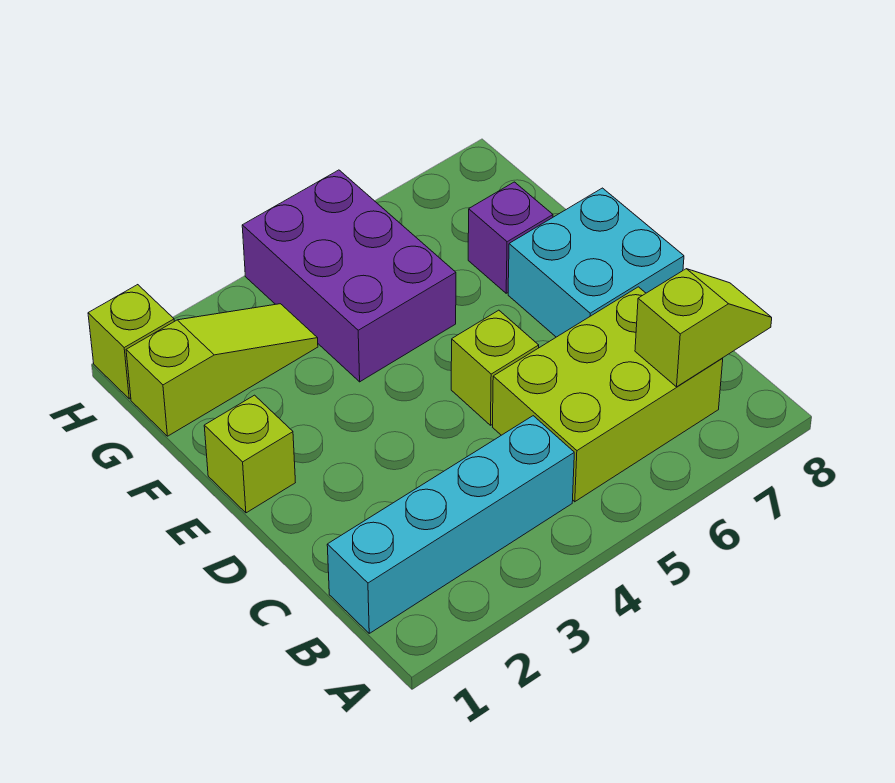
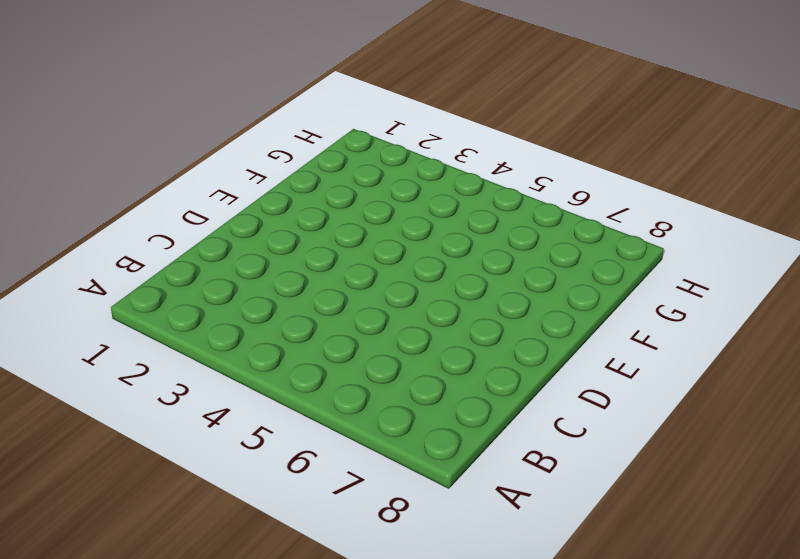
none -> cyan 1x4 brick [327,416,574,633]
none -> lime 2x3 brick [493,287,723,502]

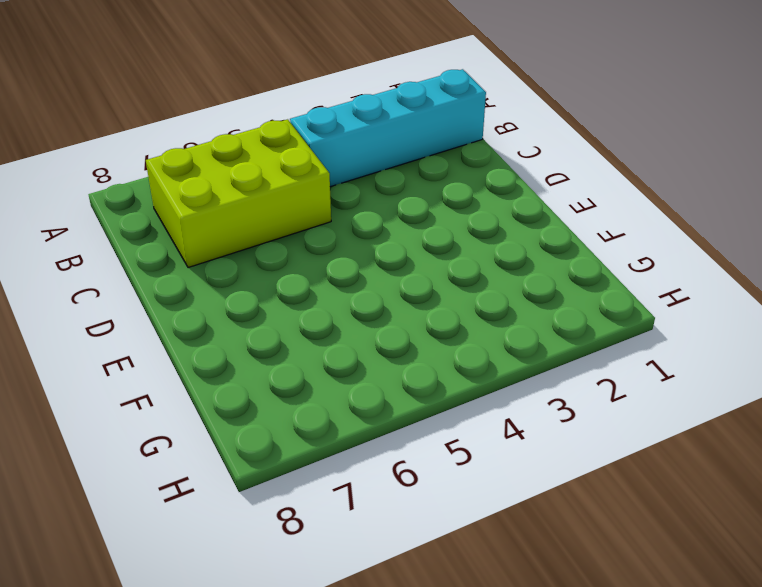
none -> lime 1x1 brick [451,310,539,425]
none -> cyan 2x2 brick [508,188,684,337]

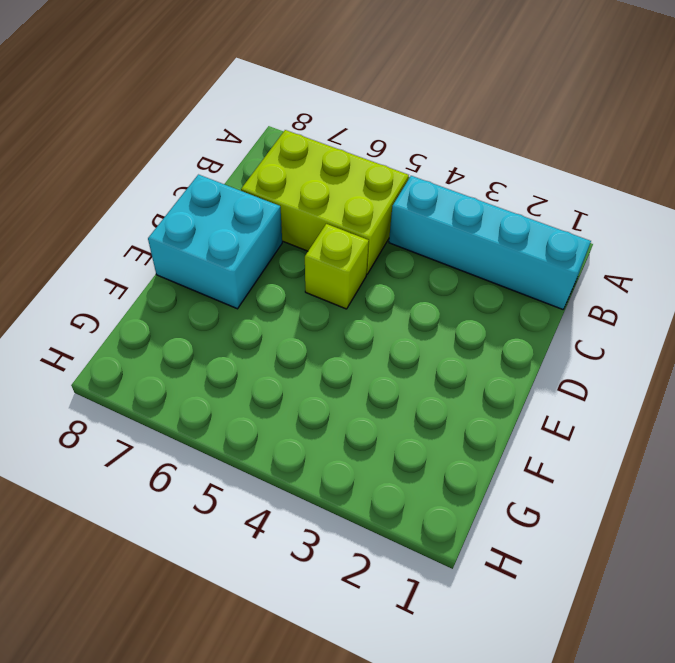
none -> lime 1x1 brick [204,395,295,513]
none -> purple 2x3 brick [242,170,456,382]

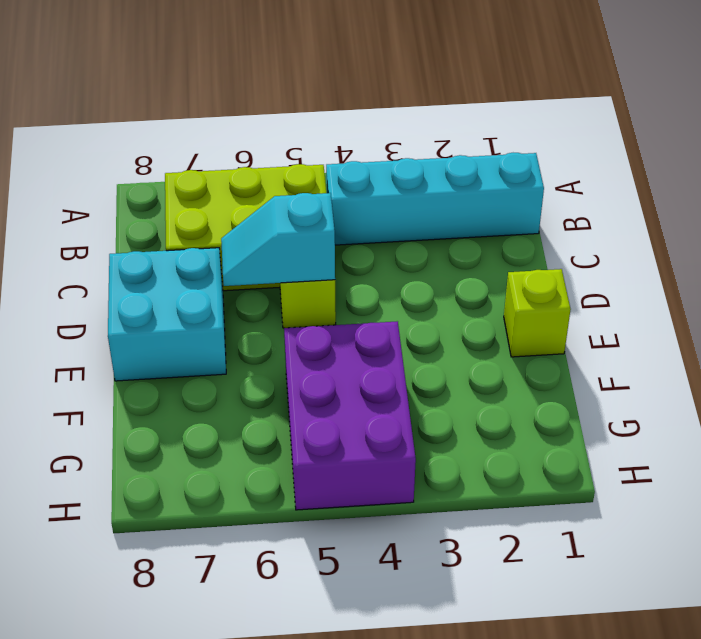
cyan 1x2 slope [221,193,335,286] -> none
none -> purple 1x1 brick [468,182,553,293]
none -> lime 1x3 slope [126,304,318,436]

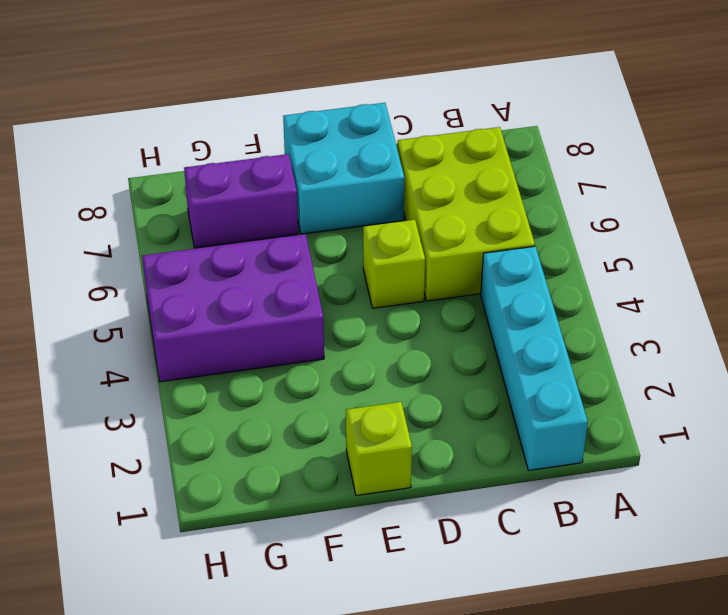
purple 1x2 brick [184,154,298,248] -> purple 1x1 brick [468,182,553,293]
none -> lime 1x3 slope [126,304,318,436]
none -> lime 1x1 brick [88,285,174,399]

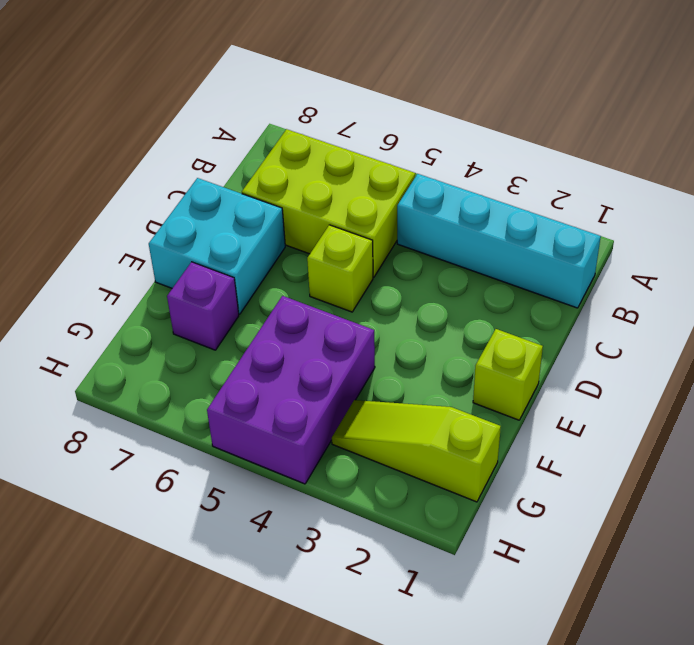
none -> lime 1x1 brick [88,285,174,399]
none -> lime 1x2 slope [635,269,772,387]

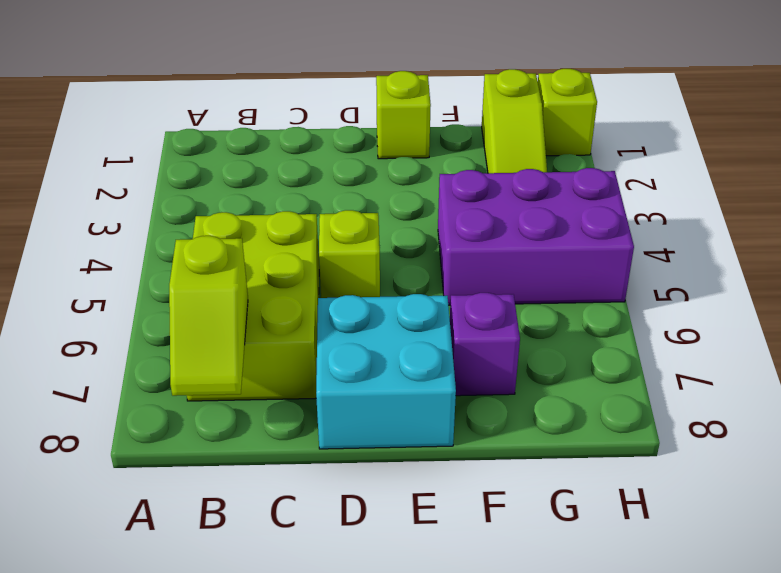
none -> cyan 1x4 brick [327,416,574,633]

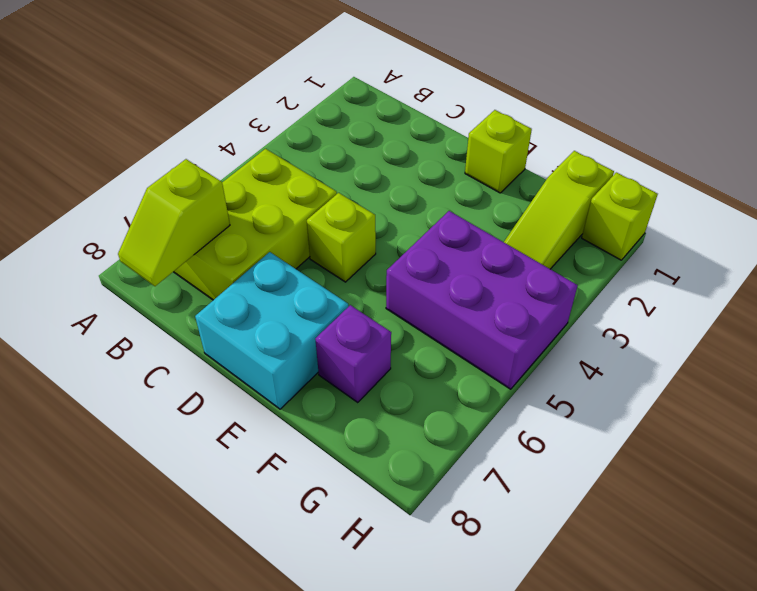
none -> cyan 1x4 brick [327,416,574,633]

